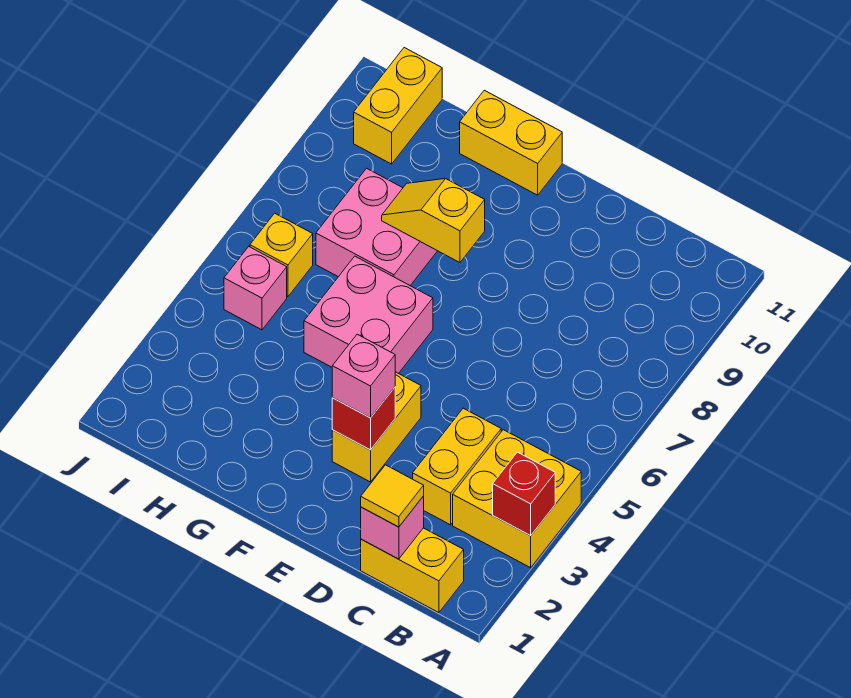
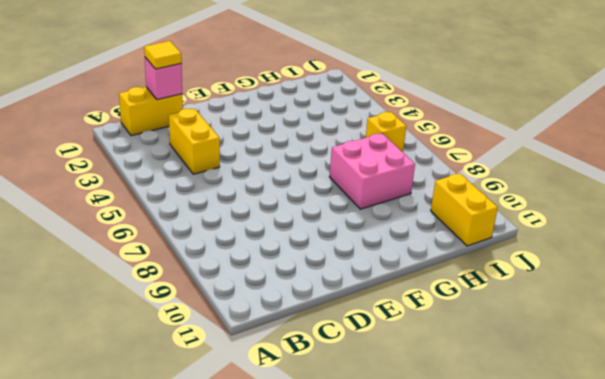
none -> yellow 2x2 brick [453,430,581,568]
none -> yellow 1x2 brick [332,372,421,482]
none -> pink 2x2 brick [304,256,433,374]

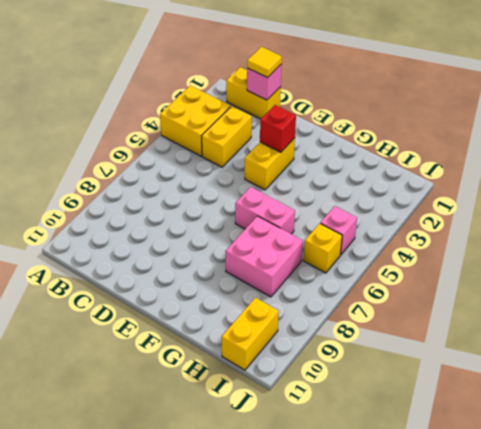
pink 1x2 brick [235,187,295,234] -> pink 2x2 brick [304,256,433,374]
none -> yellow 1x2 brick [460,90,562,195]
none -> red 1x1 brick [493,452,555,536]
none -> yellow 1x2 slope [382,179,485,263]

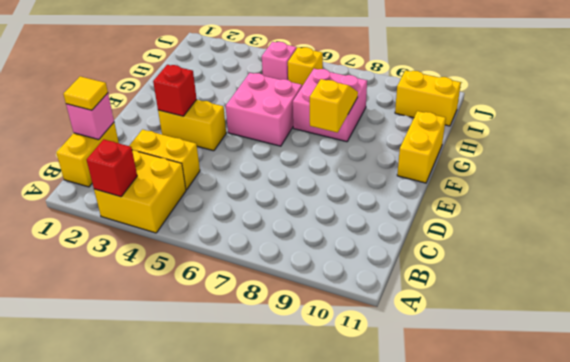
none -> pink 1x1 brick [332,334,395,418]

